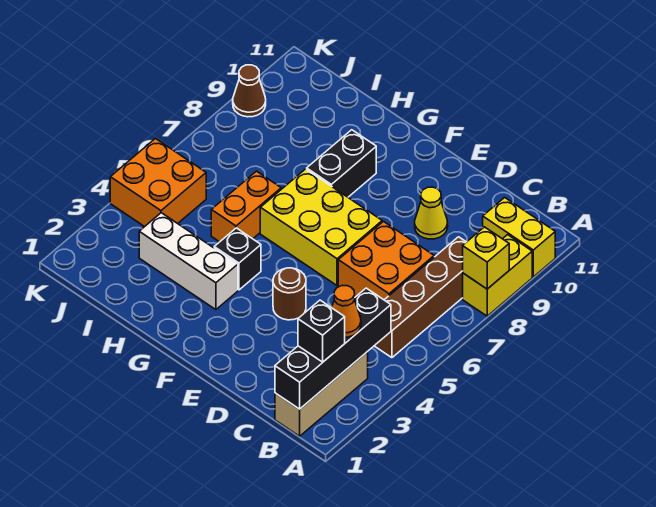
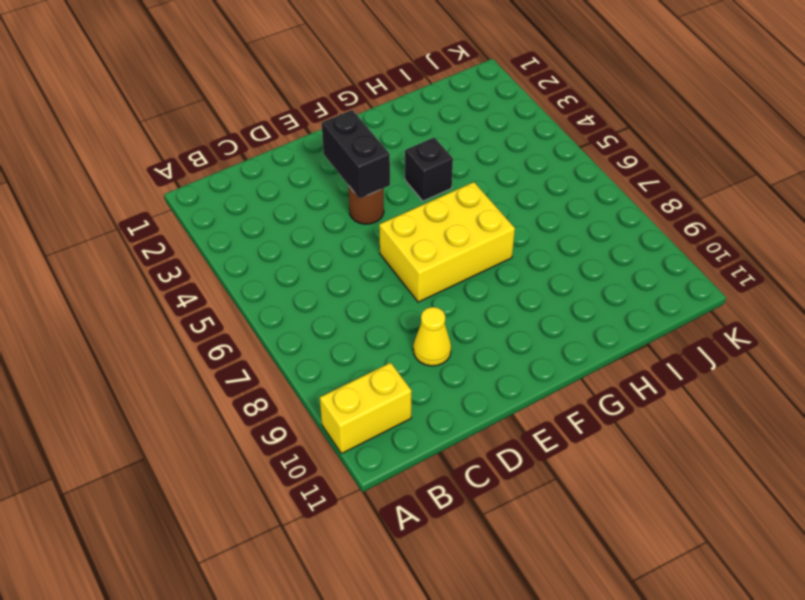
black 1x2 brick [322,110,390,199] -> black 1x2 brick moved to [307,130,376,197]
none -> yellow 1x2 brick [463,235,532,316]
none -> tan 1x3 brick [275,352,368,436]
none -> brown 1x4 brick [375,237,466,358]

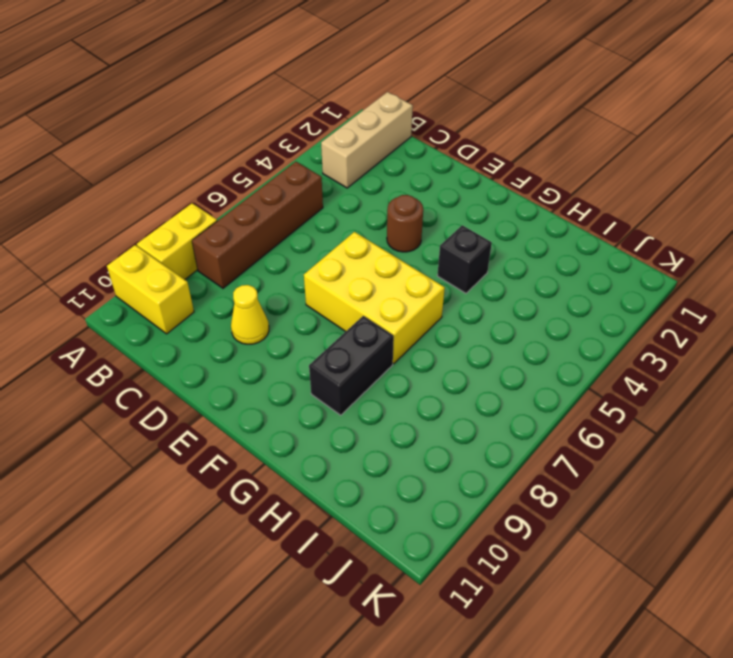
none -> orange 2x2 brick [338,222,434,300]
none -> white 1x3 brick [139,213,238,310]
none -> orange 1x2 brick [211,171,281,242]

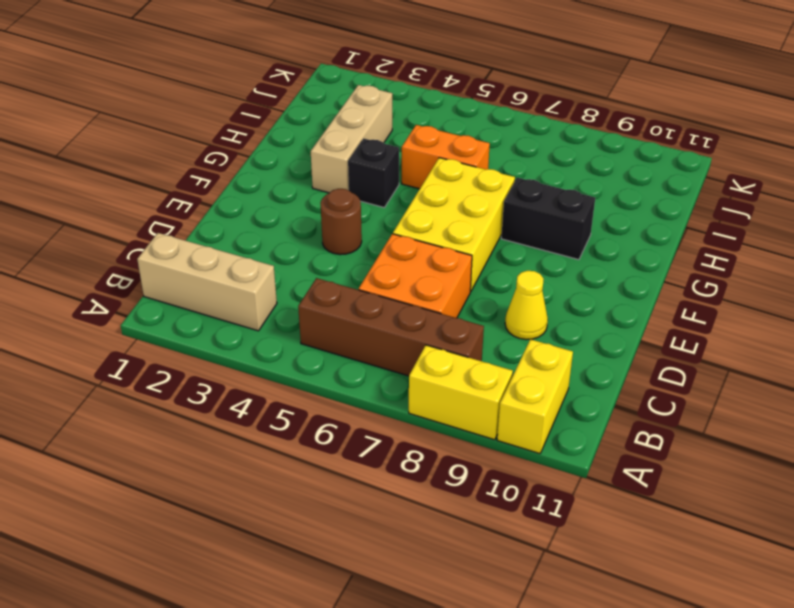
tan 1x3 brick [311,85,392,193] -> white 1x3 brick [139,213,238,310]
none -> orange 2x2 brick [110,139,206,227]
none -> brown 1x1 cone [233,65,266,117]
none -> yellow 1x1 brick [463,227,509,289]

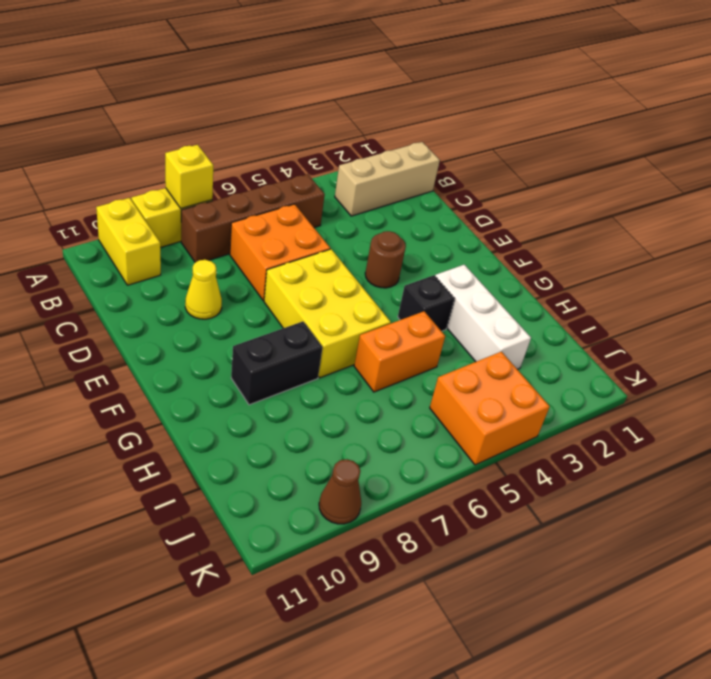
none -> black 1x4 brick [275,288,391,409]
none -> black 1x1 brick [298,300,345,362]
none -> orange 1x1 cone [332,285,361,337]

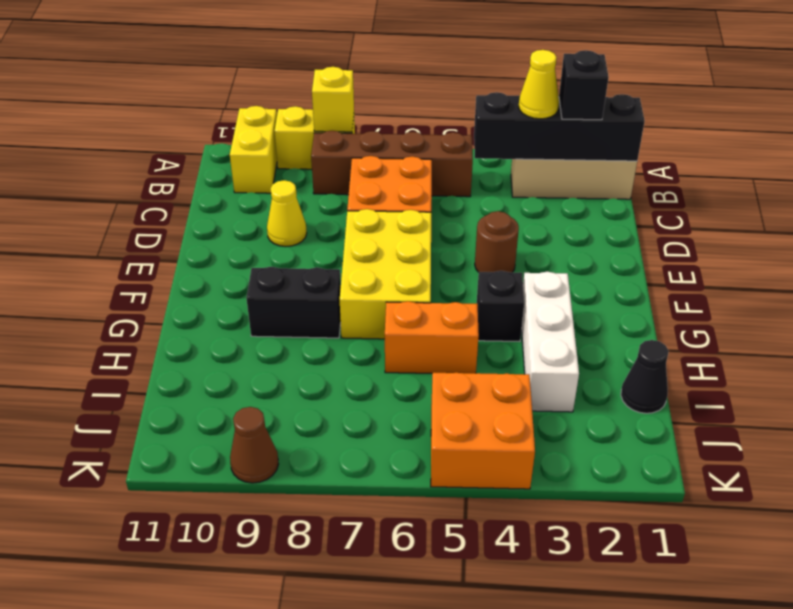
yellow 1x1 cone [519,50,559,119] -> orange 1x1 cone [332,285,361,337]
black 1x1 cone [621,340,669,413] -> none

